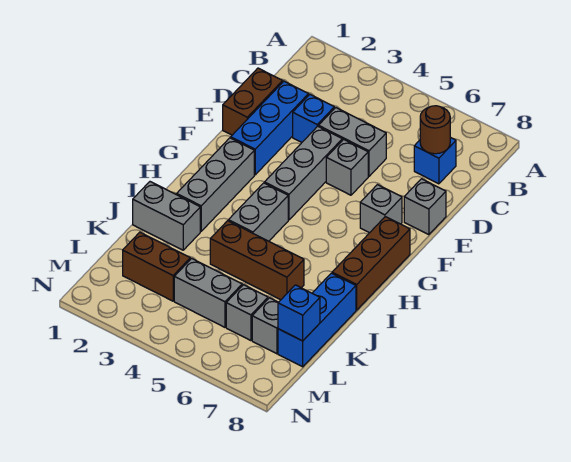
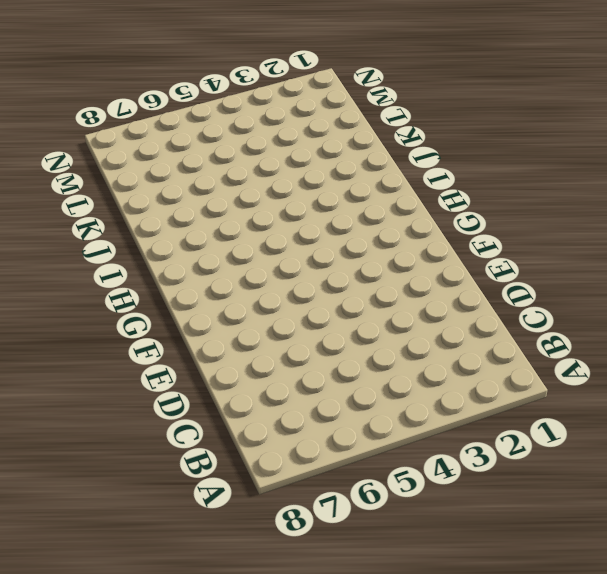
none -> blue 1x1 brick [414,137,456,184]
none -> brown 1x2 brick [223,68,283,135]
none -> blue 1x3 brick [231,81,309,175]

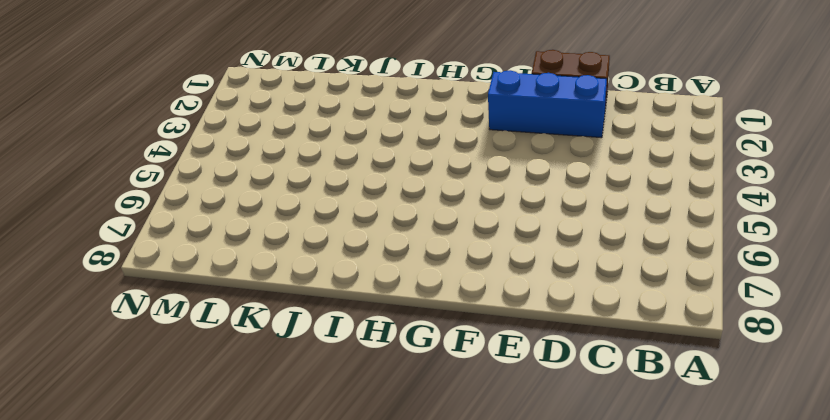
none -> blue 1x1 brick [414,137,456,184]
none -> blue 1x1 brick [293,95,334,142]
none -> grey 1x2 brick [319,108,386,176]

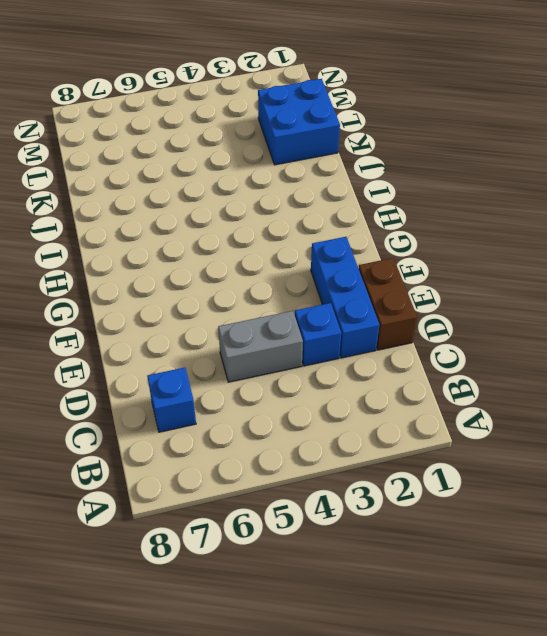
blue 2x2 brick [258,79,340,165] -> brown 1x2 brick [123,232,190,301]
none -> grey 1x3 brick [264,126,342,220]
none -> grey 1x1 brick [326,139,368,195]
none -> grey 1x1 brick [404,179,446,235]

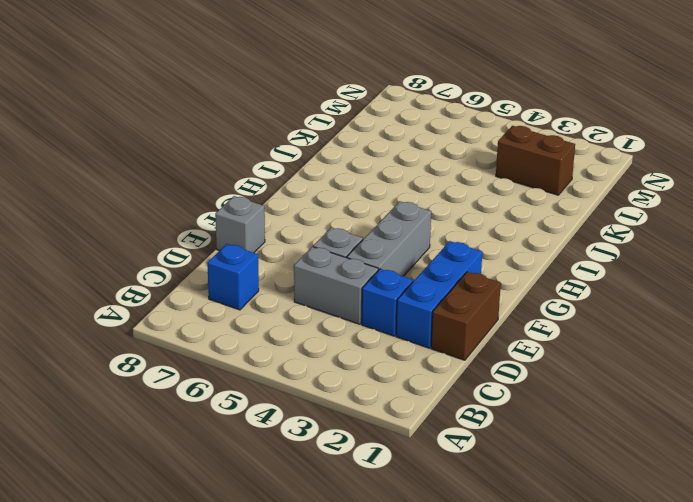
none -> grey 1x1 brick [360,185,402,233]
none -> grey 1x3 brick [177,138,254,231]
none -> brown 1x3 brick [332,217,410,310]

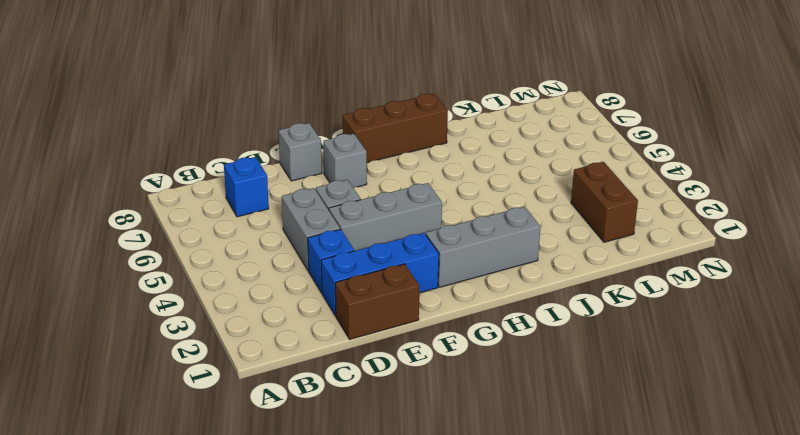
none -> grey 1x2 brick [228,183,288,241]
none -> grey 1x2 brick [133,182,200,250]
none -> brown 1x3 brick [210,221,304,300]

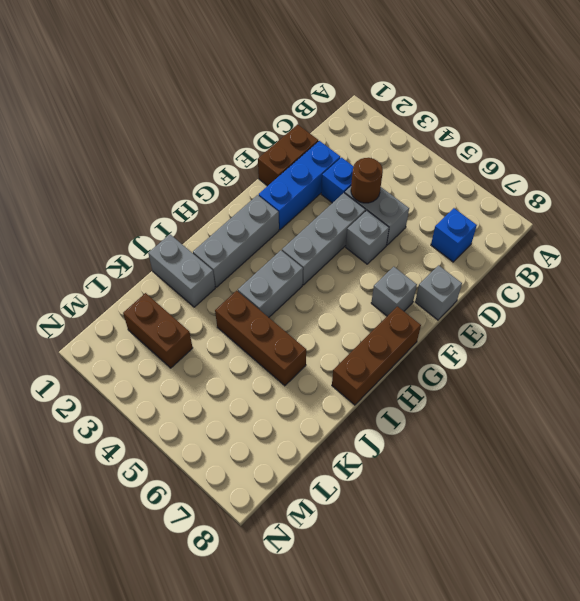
brown 1x1 round brick [351,158,383,203] -> brown 1x1 round brick moved to [420,106,450,154]
none -> blue 1x3 brick [278,273,356,367]
none -> grey 1x2 brick [174,258,242,327]
none -> grey 1x1 brick [226,285,268,341]

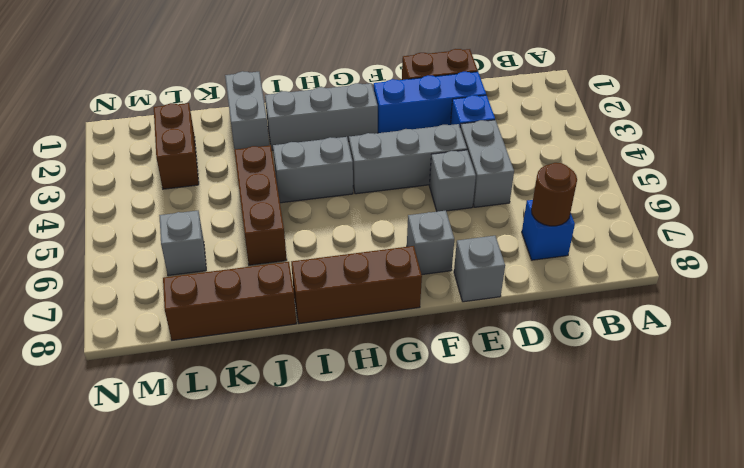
brown 1x3 brick [163,262,296,340] -> blue 1x3 brick [278,273,356,367]
none -> grey 1x2 brick [174,258,242,327]
none -> grey 1x1 brick [252,298,278,354]
none -> blue 1x1 brick [278,285,320,341]

